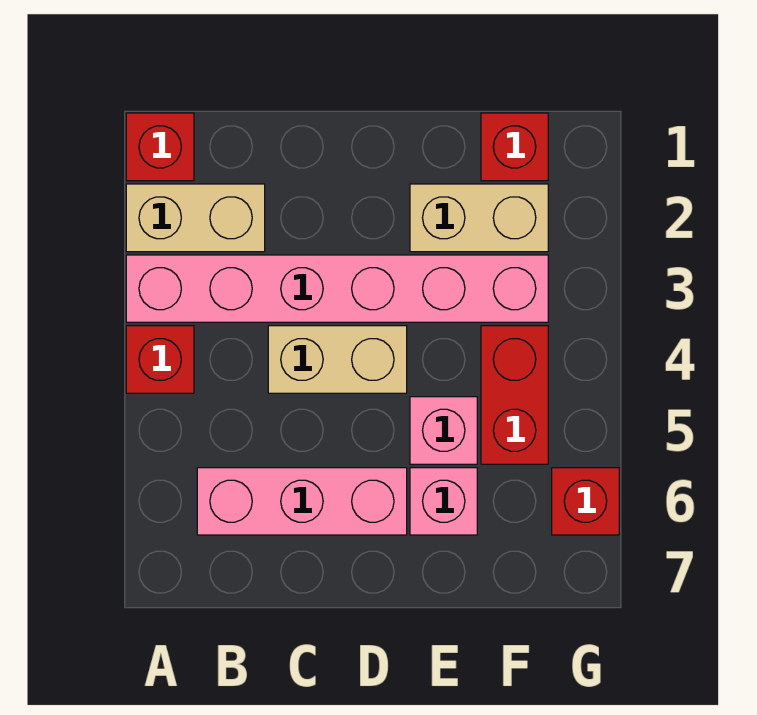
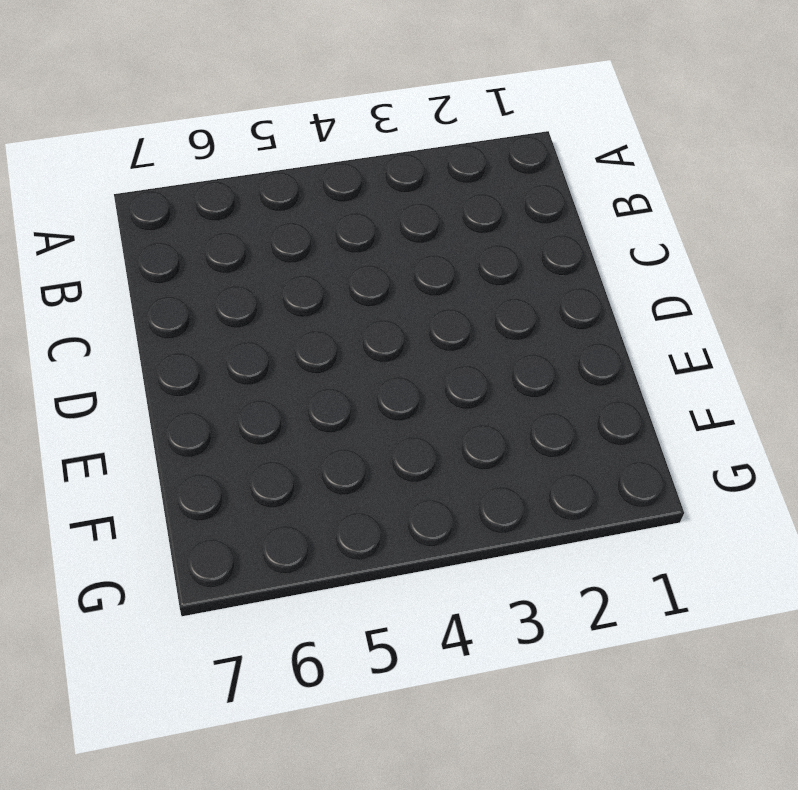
none -> red 1x1 brick [126,113,194,181]
none -> tan 1x2 brick [126,184,265,252]
none -> pink 1x6 brick [126,255,548,322]

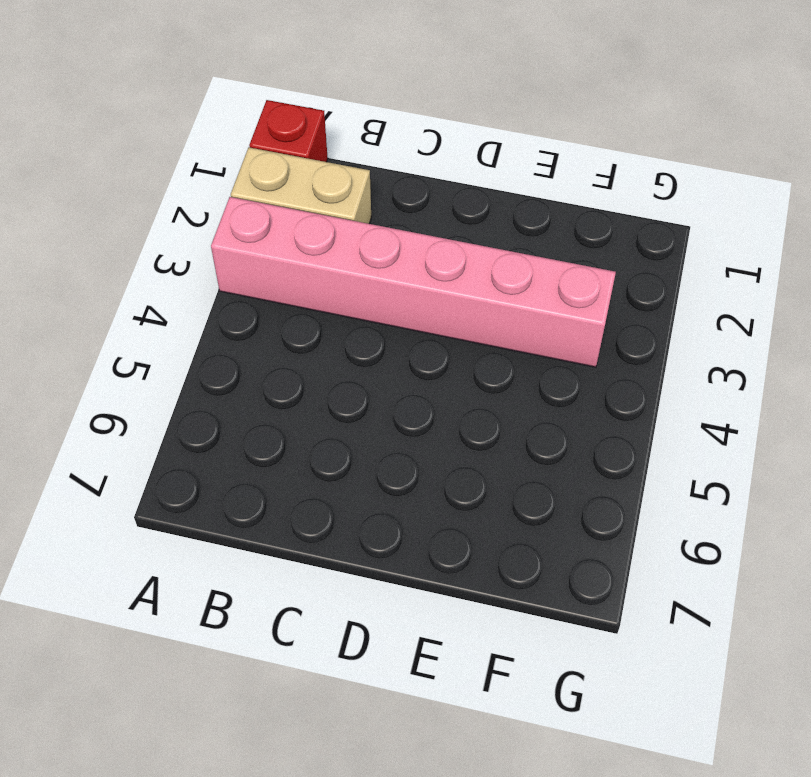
none -> red 1x1 brick [126,326,194,393]
none -> pink 1x3 brick [197,468,407,535]
none -> tan 1x2 brick [268,326,407,393]

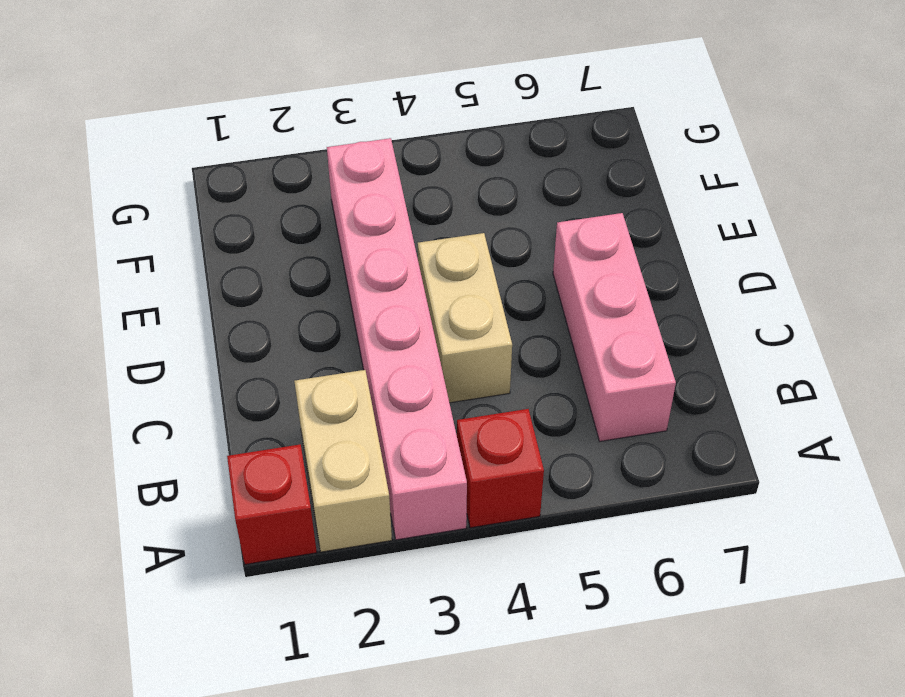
none -> tan 1x2 brick [410,184,548,252]
none -> pink 1x1 brick [410,397,477,464]
none -> pink 1x1 brick [410,468,477,535]

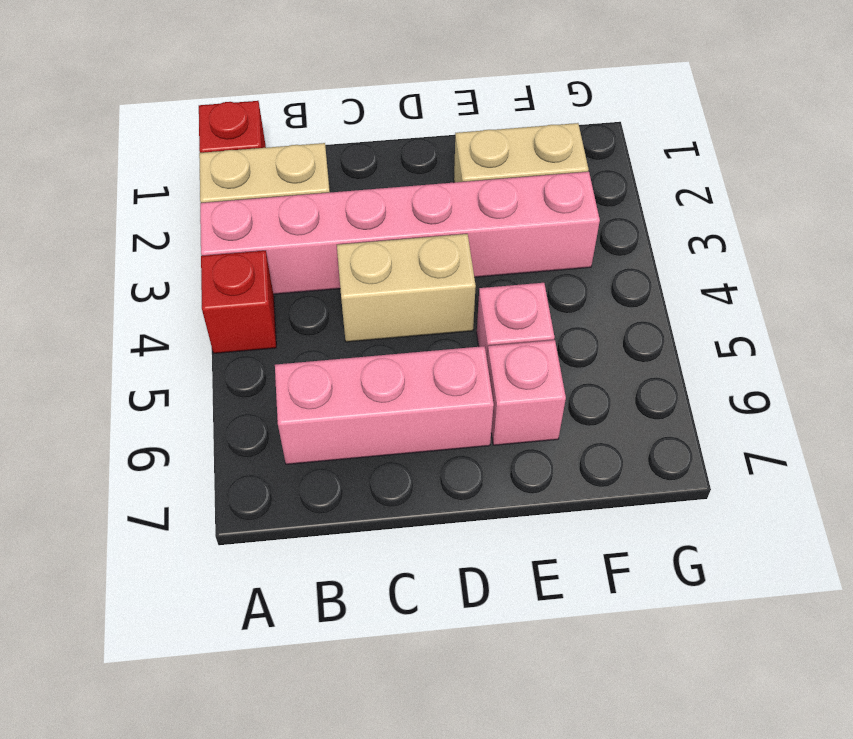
none -> red 1x1 brick [481,113,548,181]
none -> red 1x2 brick [481,326,548,464]
none -> red 1x1 brick [552,468,619,535]

